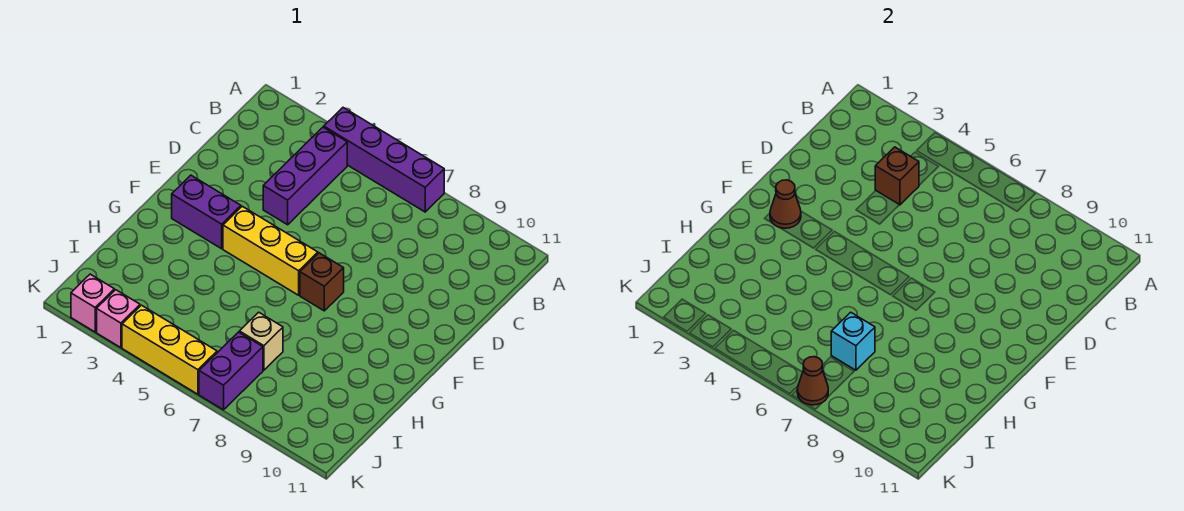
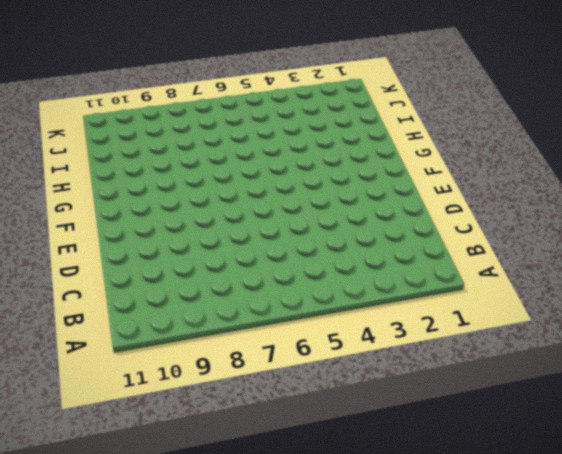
none -> purple 1x4 brick [324,108,444,212]
none -> purple 1x3 brick [263,127,347,225]
none -> purple 1x2 brick [172,175,241,249]

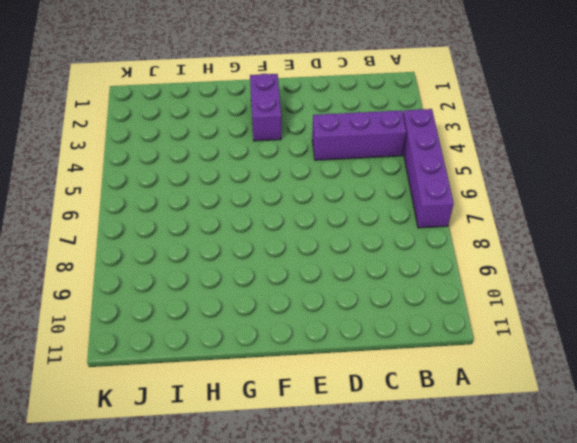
none -> yellow 1x3 brick [223,206,318,295]
none -> brown 1x1 brick [300,253,344,311]
none -> tan 1x1 brick [239,312,283,370]

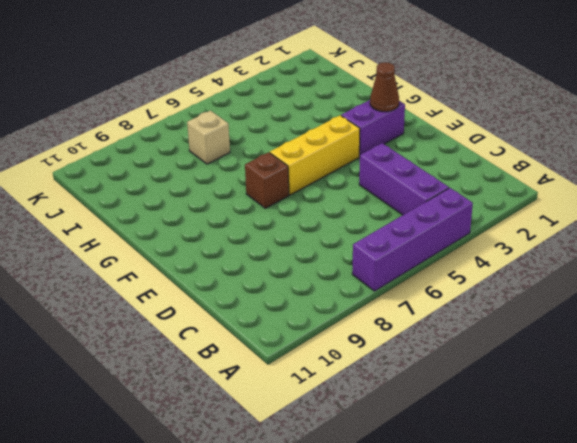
none -> purple 1x2 brick [199,332,263,410]
none -> pink 1x1 brick [71,274,114,332]
none -> pink 1x1 brick [97,290,140,348]

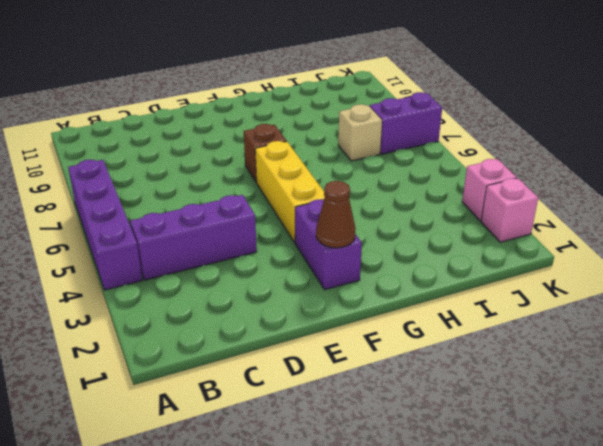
none -> yellow 1x3 brick [122,305,217,394]
none -> brown 1x1 brick [875,147,919,205]
none -> cyan 1x1 brick [831,312,875,370]

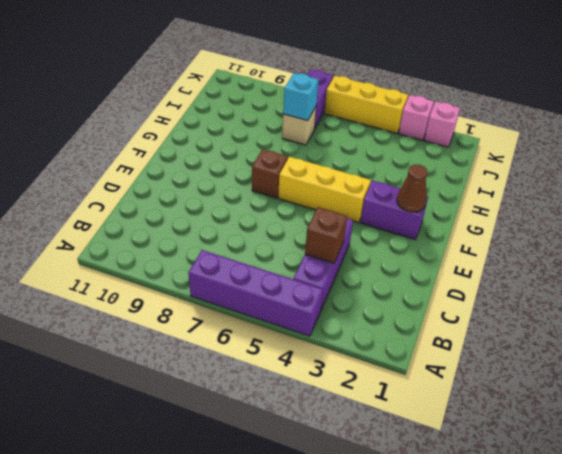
none -> brown 1x1 cone [797,357,828,405]

